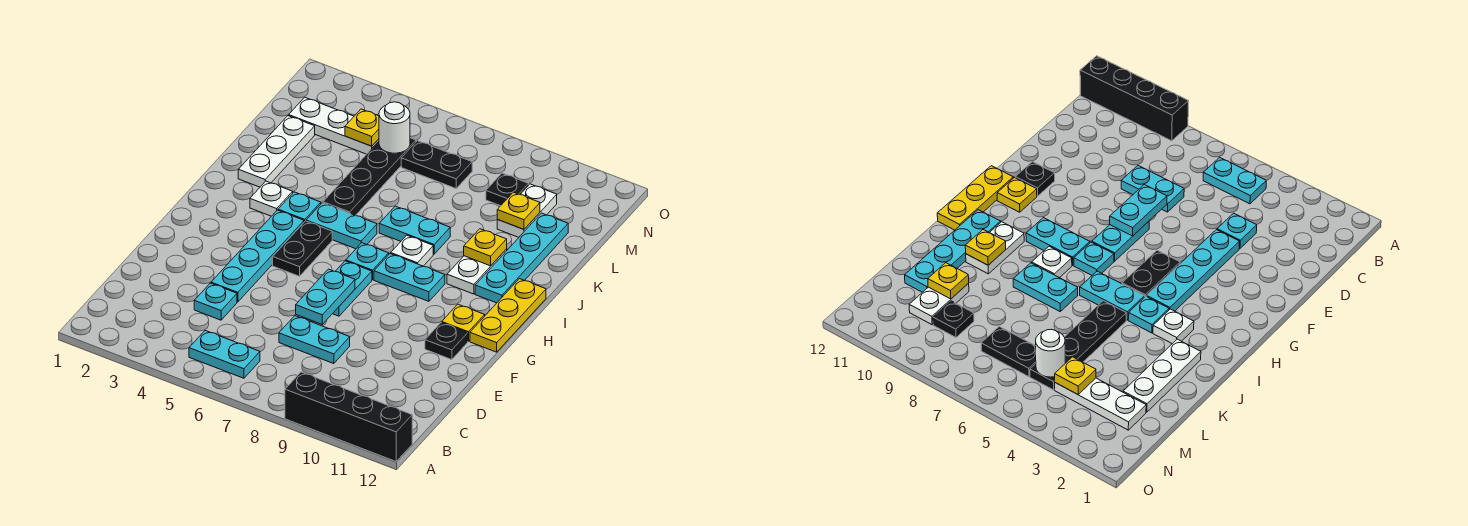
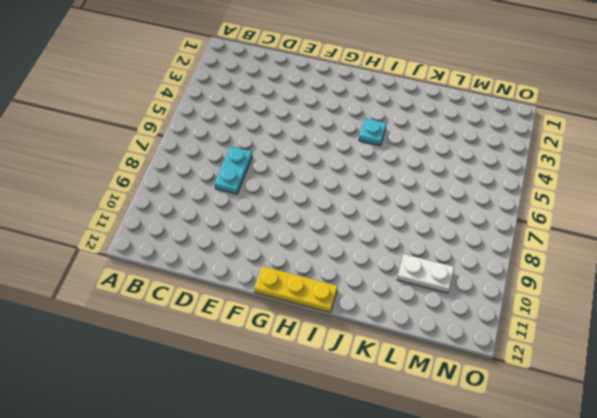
none -> black 1x4 brick [285,372,412,461]
none -> cyan 1x2 plate [189,331,260,378]
none -> cyan 1x1 plate [194,283,237,320]
none -> cyan 1x4 plate [211,210,304,302]

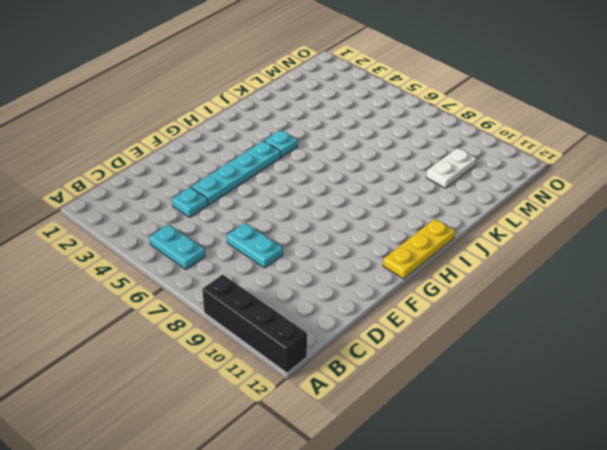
none -> cyan 1x2 plate [333,261,372,316]
none -> black 1x1 plate [425,322,468,360]
none -> black 1x2 plate [273,221,332,276]
none -> yellow 1x1 plate [442,304,485,341]

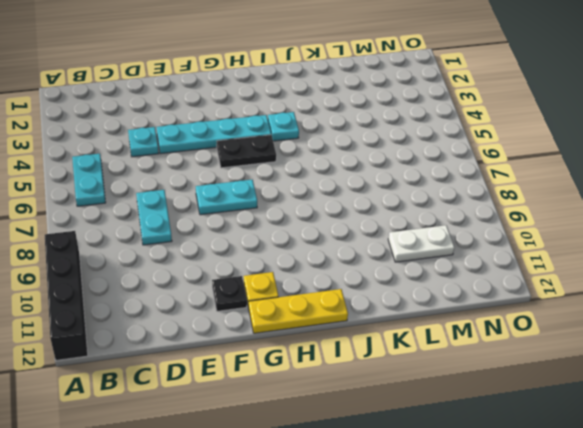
none -> cyan 1x1 plate [346,243,389,280]
none -> cyan 1x2 plate [374,254,445,301]
none -> white 1x1 plate [250,181,293,216]
none -> cyan 1x2 plate [306,203,377,249]

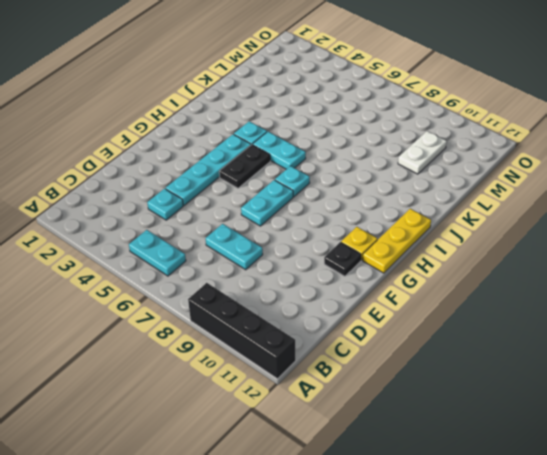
none -> cyan 1x2 plate [374,254,445,301]
none -> white 1x1 plate [250,181,293,216]
none -> white 1x1 plate [391,235,433,266]
none -> white 1x2 plate [447,249,507,294]

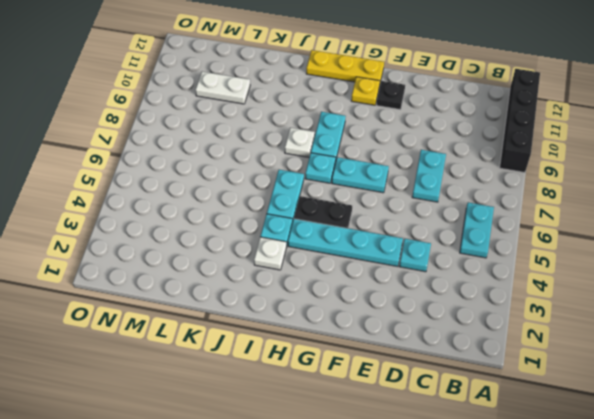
none -> white 1x2 plate [447,249,507,294]
none -> cyan 1x4 plate [475,213,568,303]
none -> white 1x3 plate [238,116,315,187]
none -> black 1x4 plate [323,138,416,216]

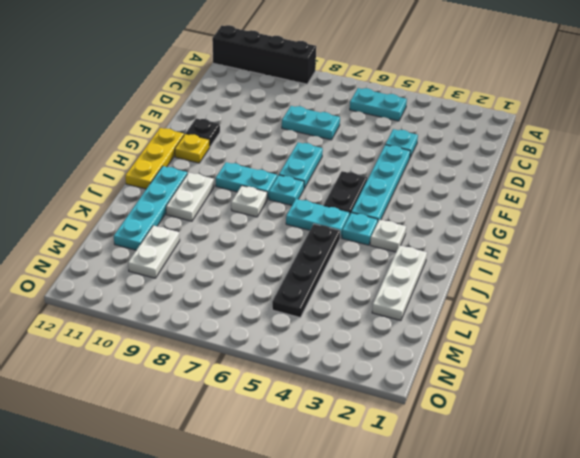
none -> cyan 1x2 plate [379,206,450,254]
none -> white 1x3 plate [289,97,379,154]
none -> black 1x2 plate [401,141,472,188]
none -> black 1x1 plate [486,173,529,206]

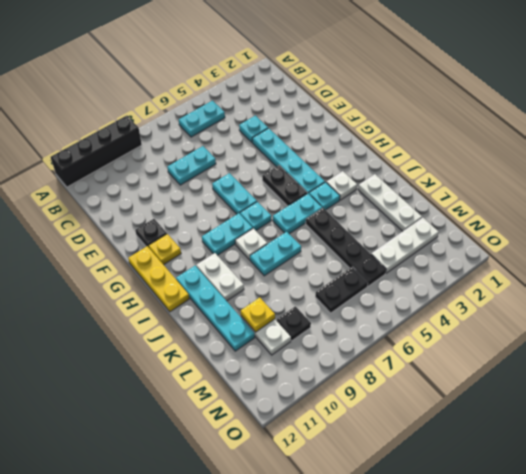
none -> cyan 1x2 plate [296,269,355,324]
none -> yellow 1x1 plate [464,229,507,266]
none -> yellow 1x1 plate [345,109,379,146]
none -> white 1x1 round brick [379,102,410,153]

